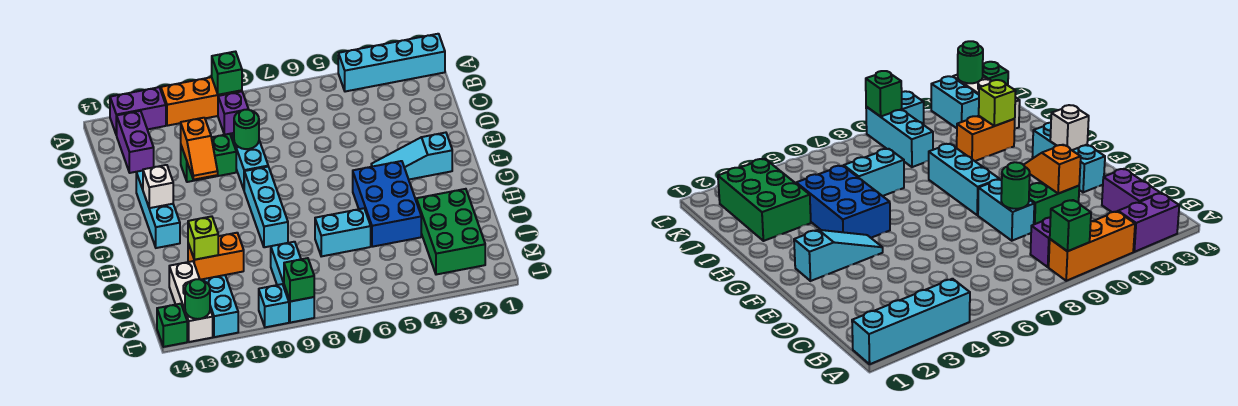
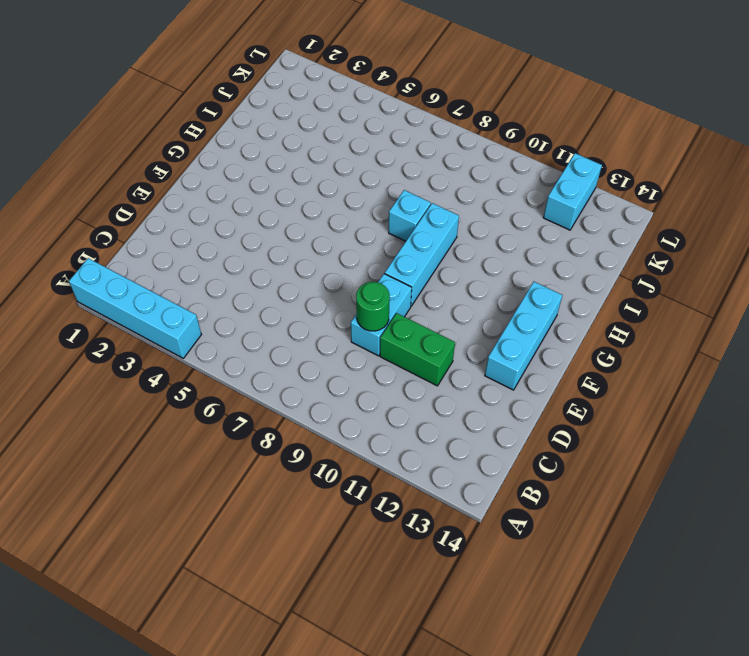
cyan 1x1 brick [389,190,431,241] -> cyan 1x1 brick moved to [259,284,289,327]
none -> orange 1x3 brick [161,77,242,126]
none -> purple 1x2 brick [110,87,166,135]
none -> purple 1x1 brick [218,91,248,135]

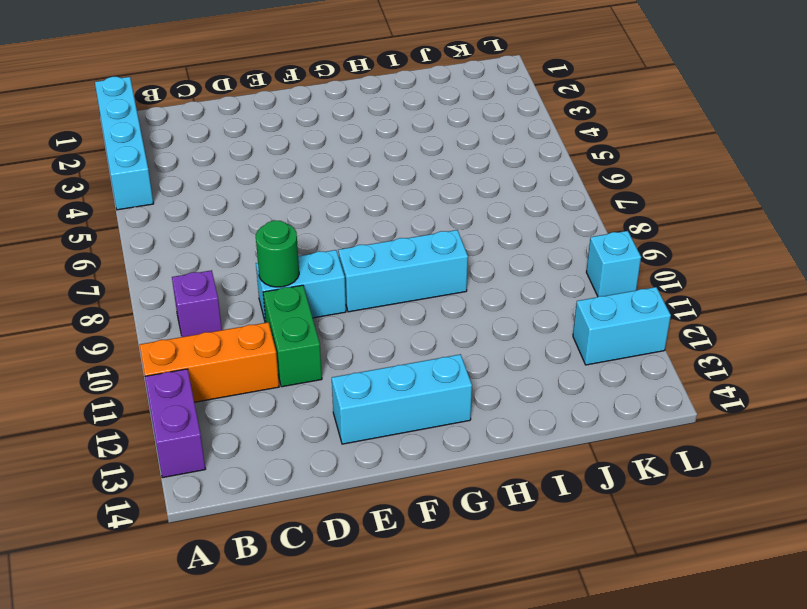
orange 1x3 brick [140,322,279,402] -> orange 1x3 brick turned to [161,77,242,126]
none -> purple 1x2 brick [117,111,154,173]
none -> cyan 1x3 slope [371,133,452,179]
none -> blue 2x3 brick [353,161,421,247]

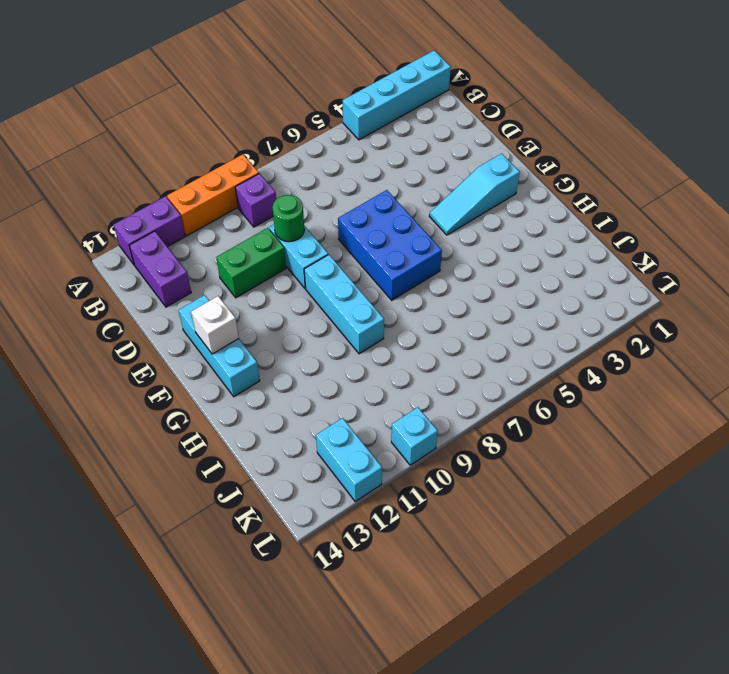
blue 2x3 brick [338,190,442,300] -> blue 2x3 brick moved to [353,161,421,247]
none -> green 2x3 brick [416,189,485,275]
none -> cyan 1x2 brick [315,208,371,256]
none -> orange 1x2 brick [188,233,244,280]

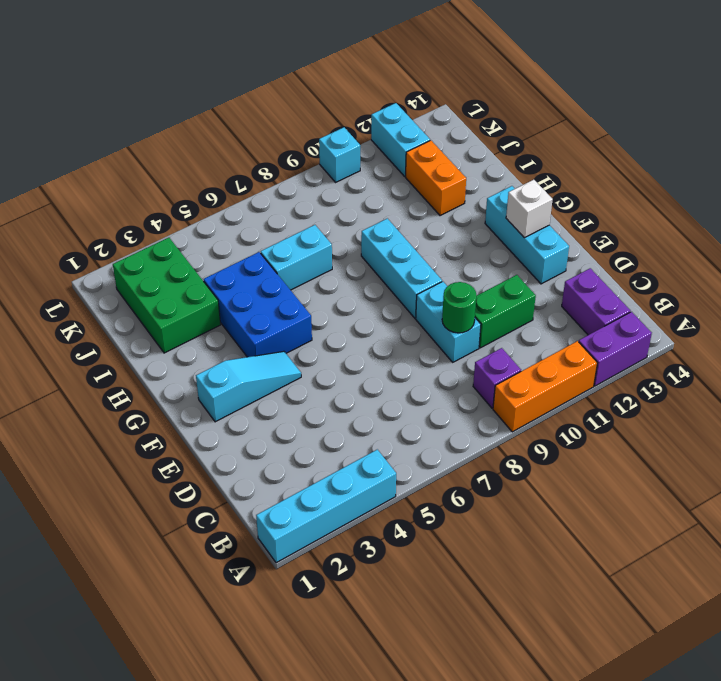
orange 1x2 brick [406,140,466,216] -> orange 1x2 brick turned to [188,233,244,280]
none -> cyan 1x3 brick [271,242,314,323]
none -> white 1x3 brick [169,261,213,342]
none -> green 1x1 brick [157,304,187,347]

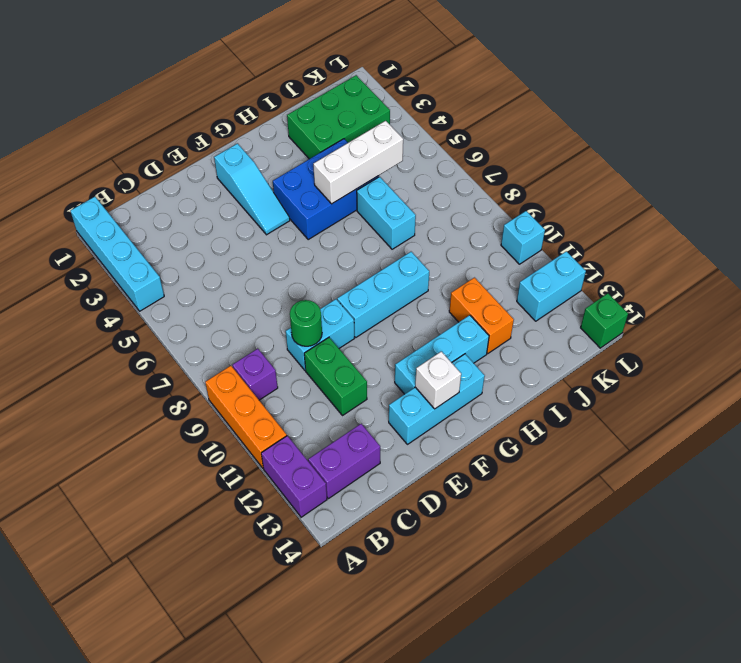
cyan 1x3 brick [395,315,489,394] -> cyan 1x3 brick moved to [271,242,314,323]
white 1x3 brick [313,121,403,204] -> white 1x3 brick moved to [169,261,213,342]
none -> green 1x1 brick [212,52,242,95]
none -> orange 1x2 slope [181,118,218,180]
none -> lime 1x1 brick [188,216,218,260]

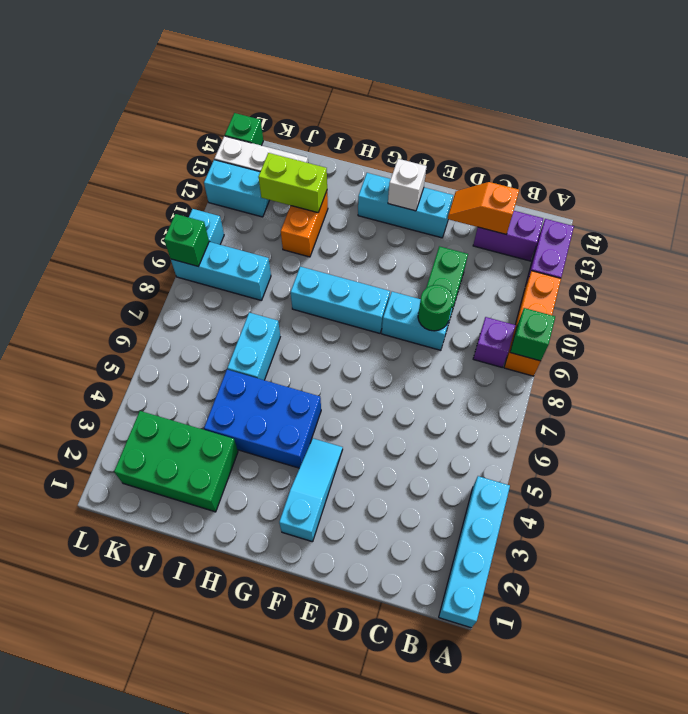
orange 1x2 slope [448,182,519,235] -> orange 1x2 slope moved to [181,118,218,180]
lime 1x2 brick [258,153,327,213] -> lime 1x1 brick [188,216,218,260]
none -> green 1x1 round brick [185,279,210,319]

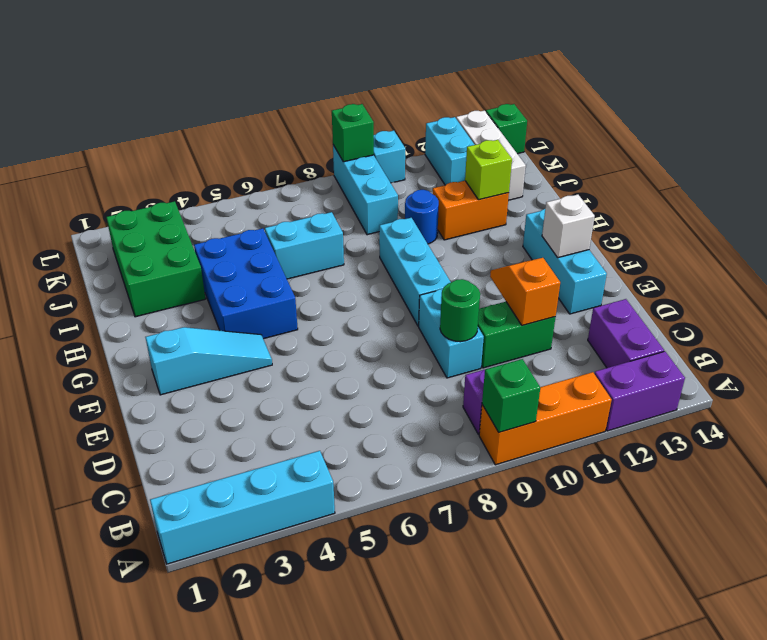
blue 1x1 round brick [405,190,439,244] -> none
none -> green 1x1 round brick [185,279,210,319]

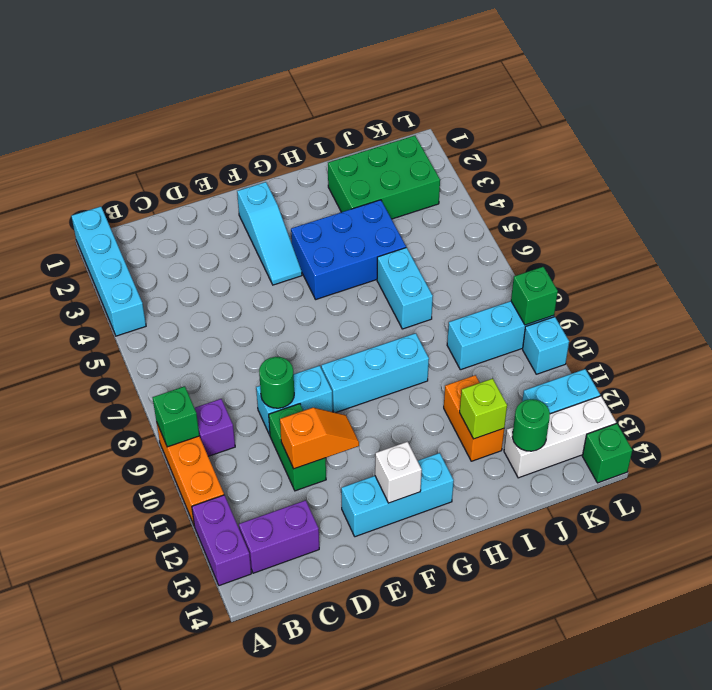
green 1x1 round brick [512,399,550,451] -> green 1x1 round brick moved to [185,279,210,319]

